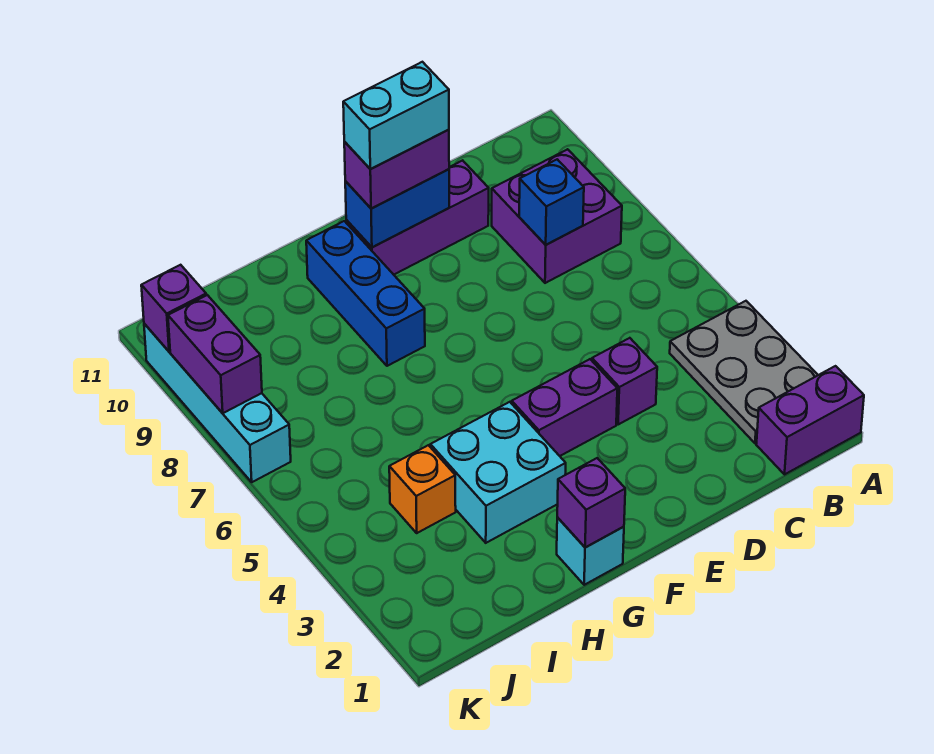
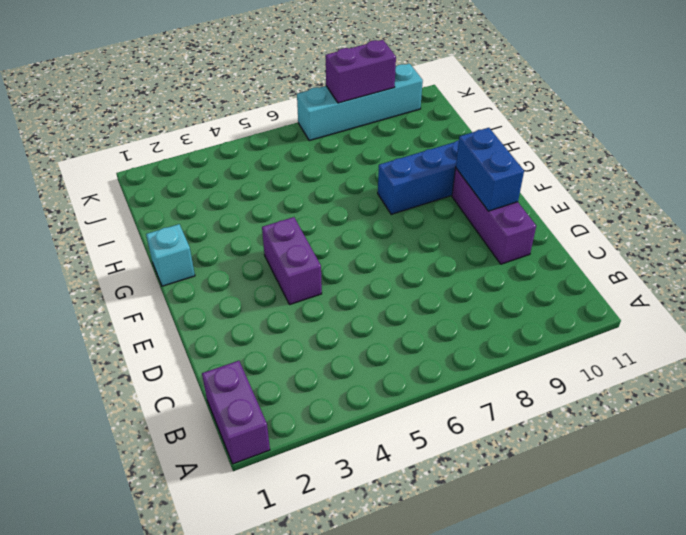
none -> grey 2x3 plate [670,301,818,443]
none -> purple 2x2 brick [492,149,622,283]
none -> purple 1x1 brick [592,338,657,424]

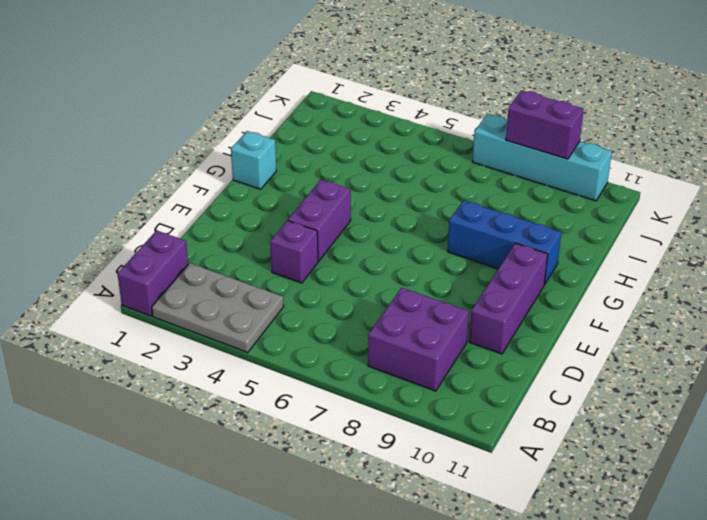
none -> cyan 2x2 brick [430,402,566,543]
none -> orange 1x1 brick [389,445,456,533]
none -> blue 1x1 brick [519,159,584,245]

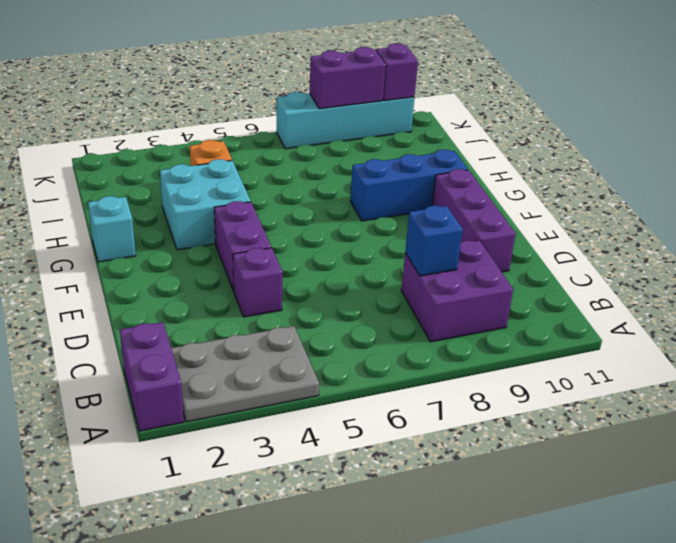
none -> blue 1x2 brick [345,169,449,247]
none -> purple 1x1 brick [557,458,625,548]
none -> purple 1x2 brick [344,130,449,209]

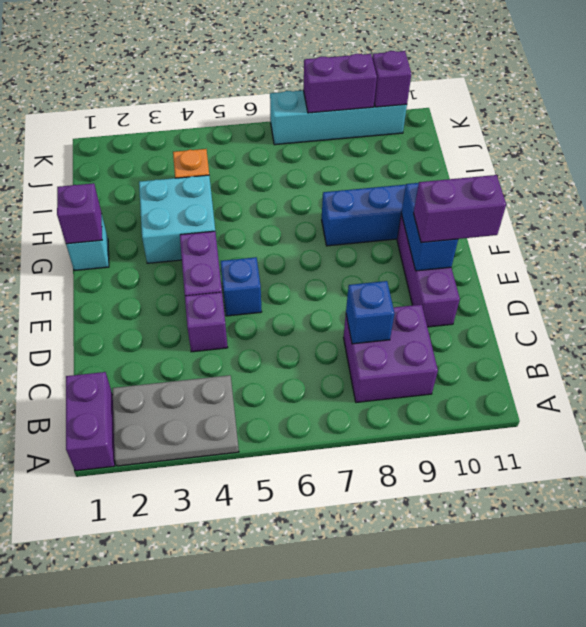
blue 1x1 brick [221,257,262,316] -> none
purple 1x2 brick [414,175,506,243] -> purple 1x2 brick turned to [344,130,449,209]
none -> cyan 1x2 brick [343,62,449,169]

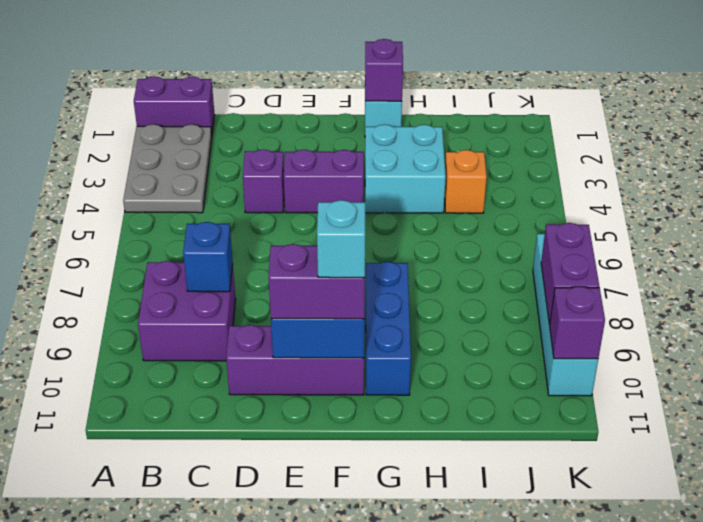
cyan 1x1 brick [317,200,365,278] -> cyan 1x2 brick [343,62,449,169]

